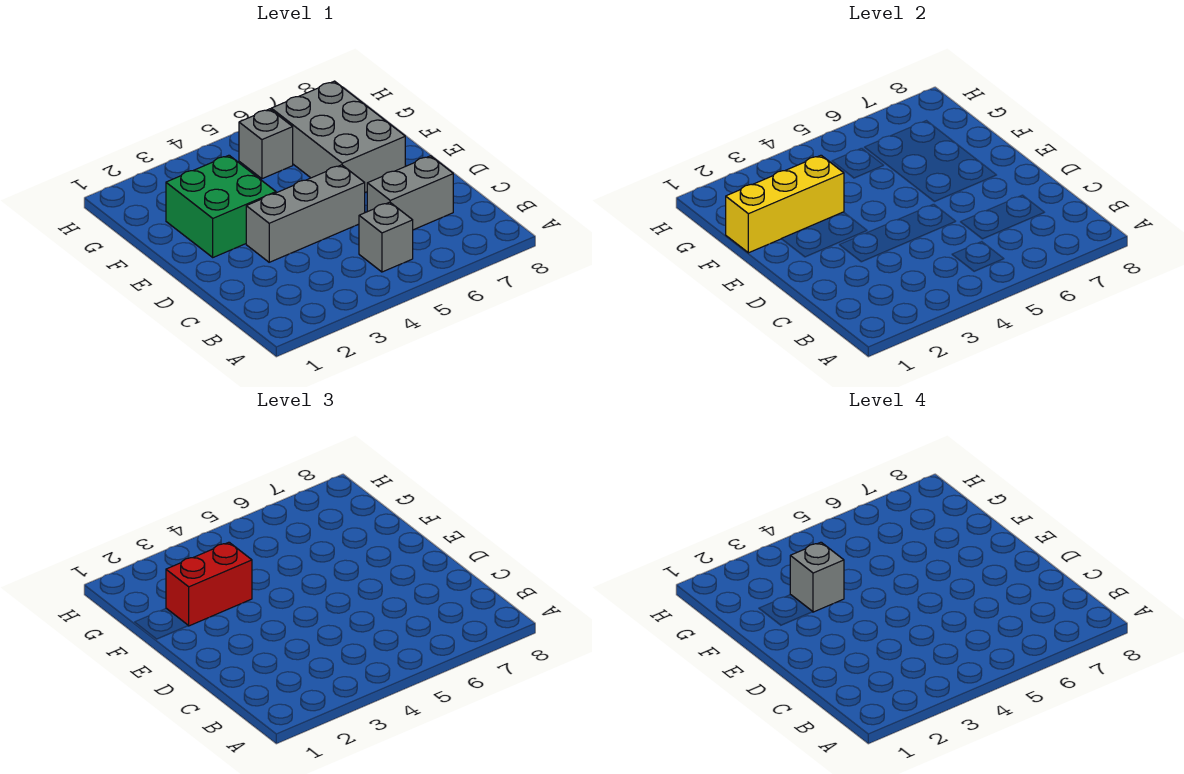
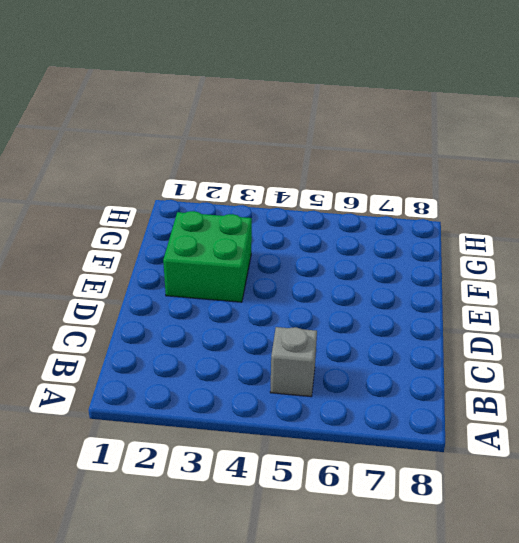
none -> grey 1x2 brick [367,156,453,230]
none -> grey 1x3 brick [246,165,365,262]

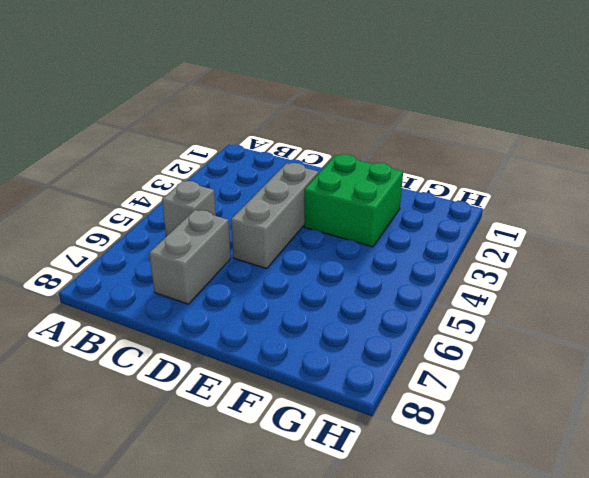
none -> grey 2x3 brick [271,81,405,193]
none -> grey 1x1 brick [239,109,293,179]

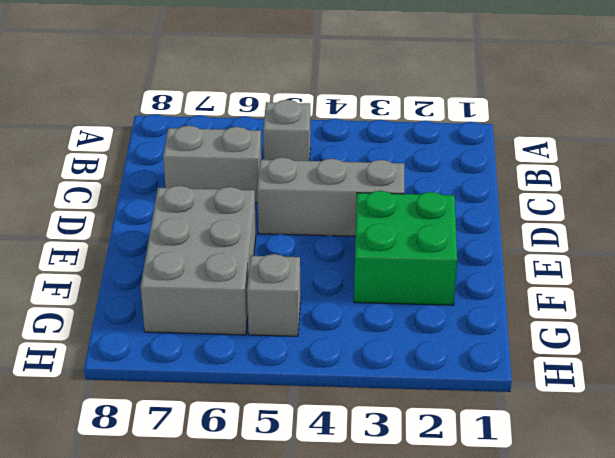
none -> yellow 1x3 brick [726,155,844,253]
none -> red 1x2 brick [166,542,252,626]

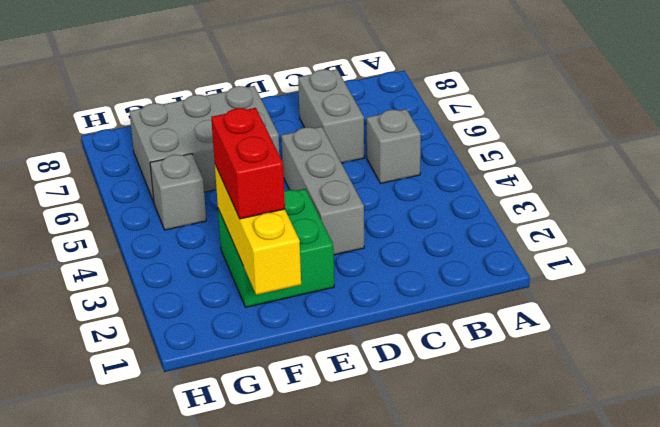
none -> grey 1x1 brick [790,542,844,612]

